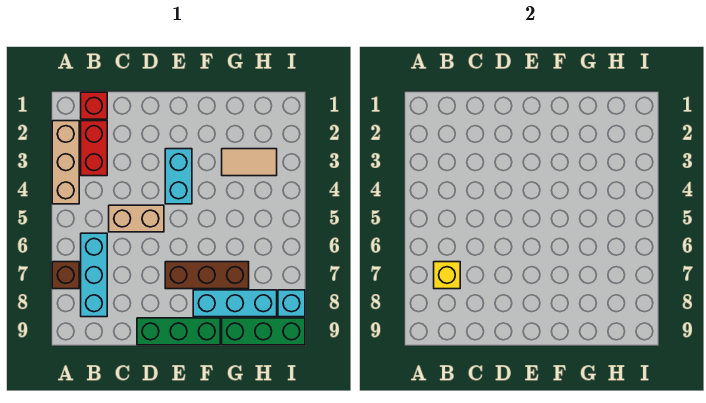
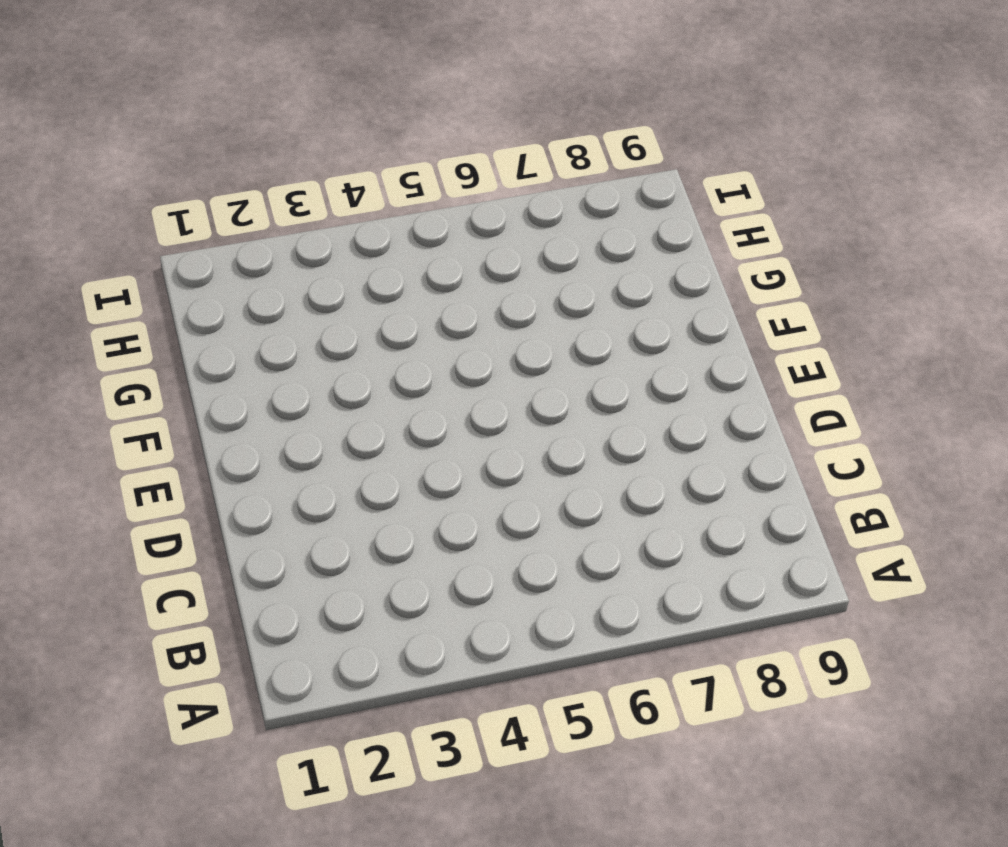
none -> tan 1x3 brick [52,121,79,204]
none -> brown 1x1 brick [52,262,79,289]
none -> red 1x1 brick [81,92,107,119]

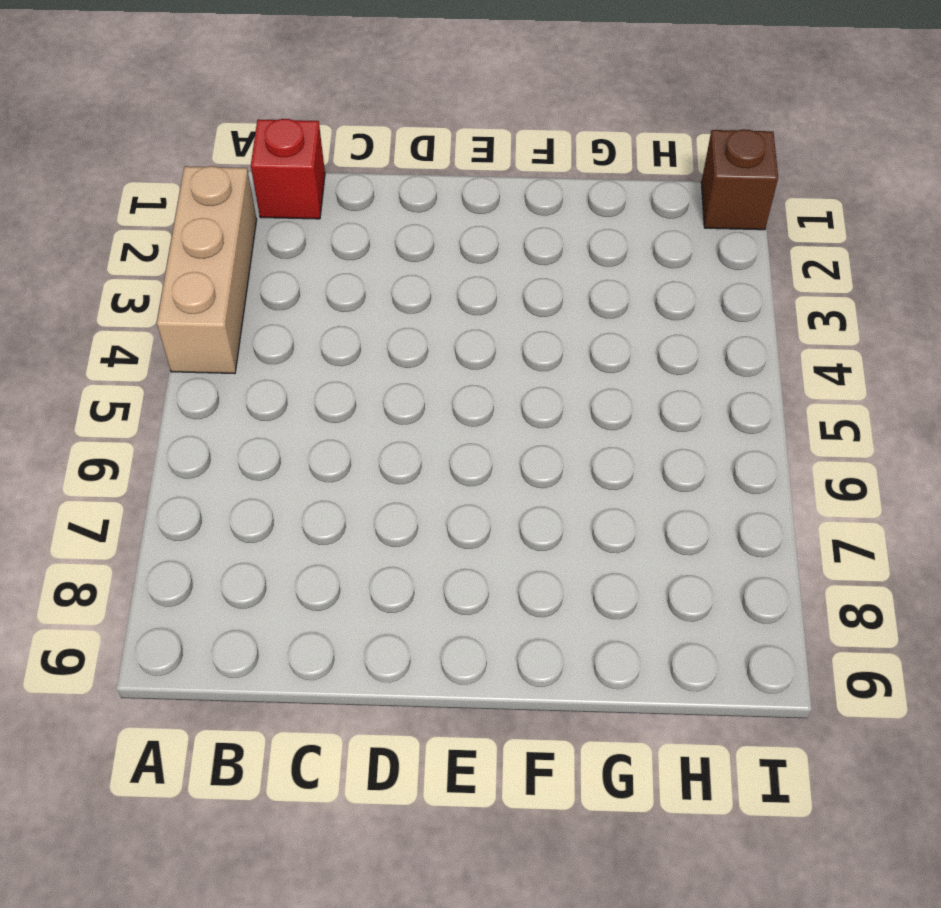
brown 1x1 brick [701,129,778,230] -> brown 1x1 brick moved to [52,262,79,289]
none -> red 1x2 brick [81,121,107,176]
none -> cyan 1x3 brick [81,233,107,317]
none -> tan 1x2 brick [109,205,164,232]

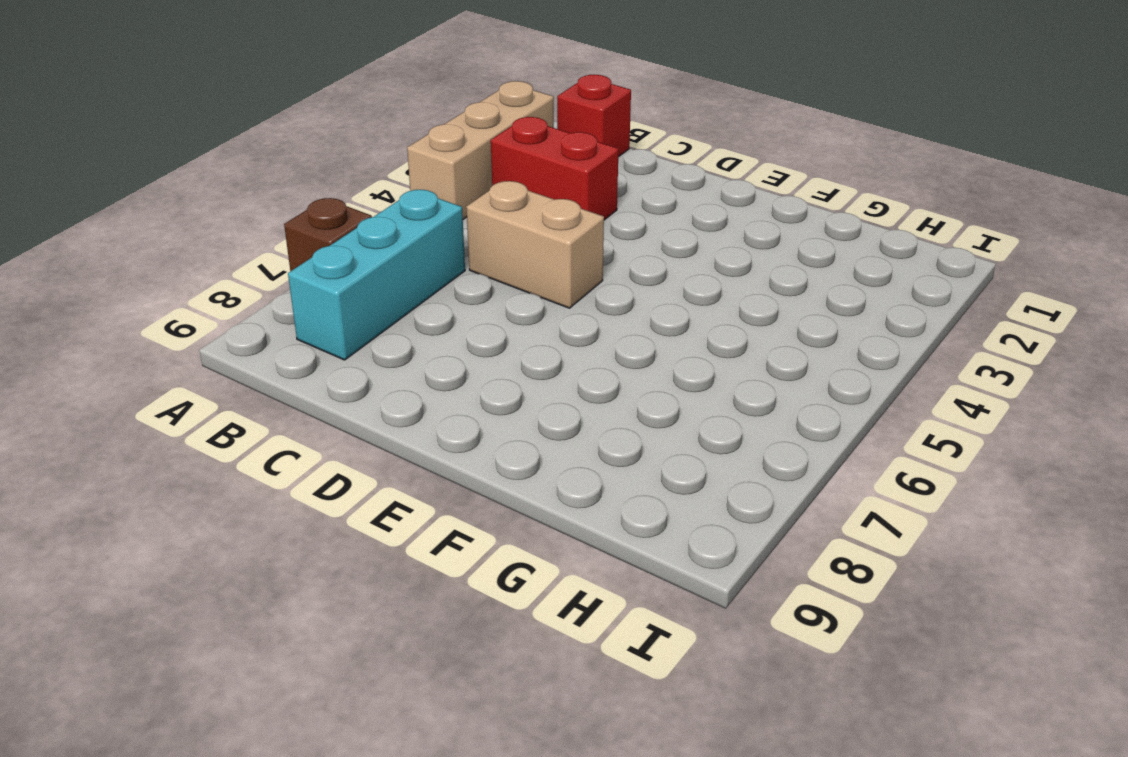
red 1x2 brick [491,117,619,220] -> red 1x2 brick turned to [81,121,107,176]
none -> green 1x3 brick [137,318,220,345]
none -> cyan 1x2 brick [165,149,192,204]
none -> brown 1x3 brick [165,262,249,289]

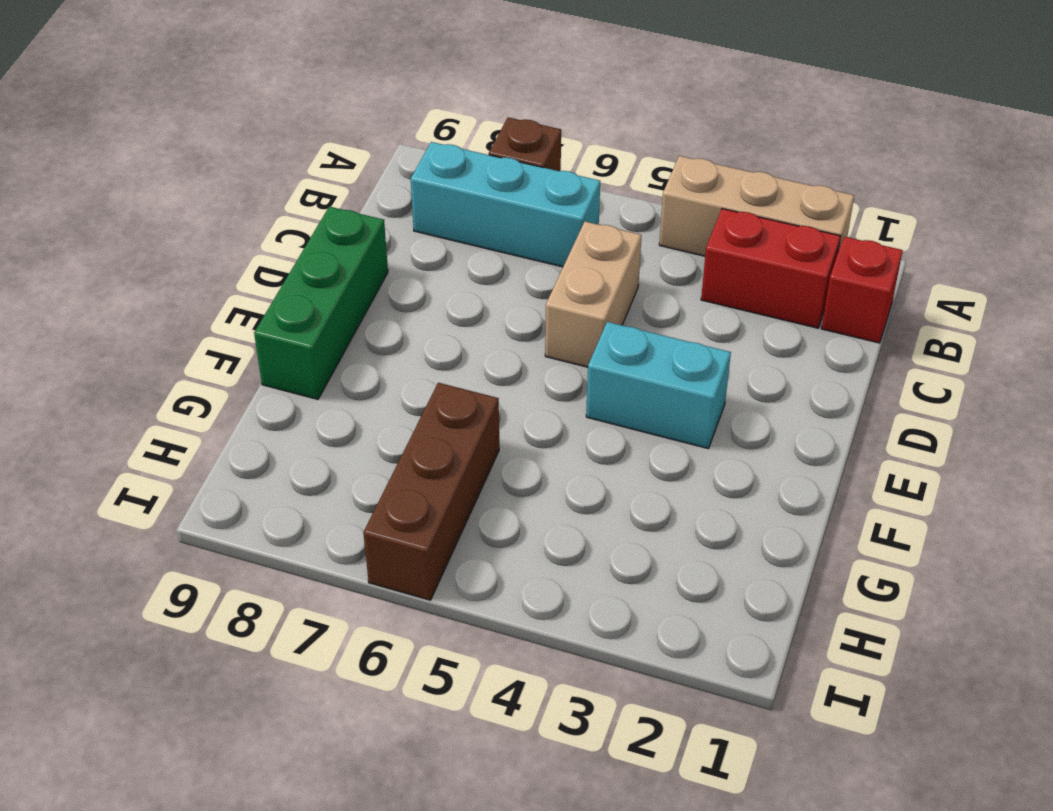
brown 1x3 brick [363,383,499,600] -> brown 1x3 brick moved to [165,262,249,289]
none -> cyan 1x3 brick [193,290,277,317]
none -> tan 1x2 tile [222,149,277,176]
none -> green 1x3 brick [222,318,305,345]

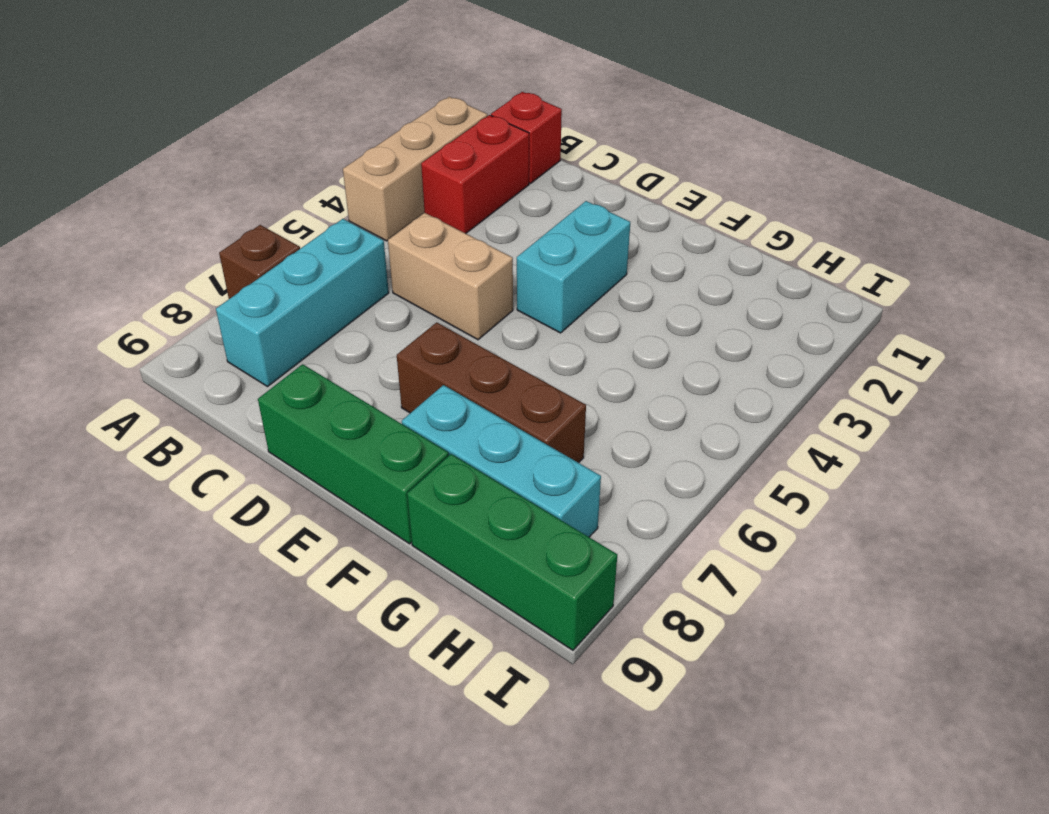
none -> tan 1x2 tile [222,149,277,176]
none -> cyan 1x1 brick [278,290,305,317]
none -> yellow 1x1 brick [434,262,460,289]

